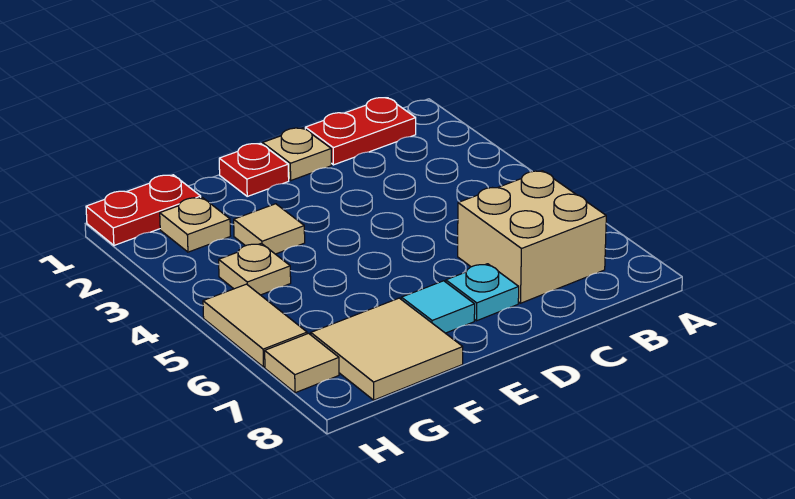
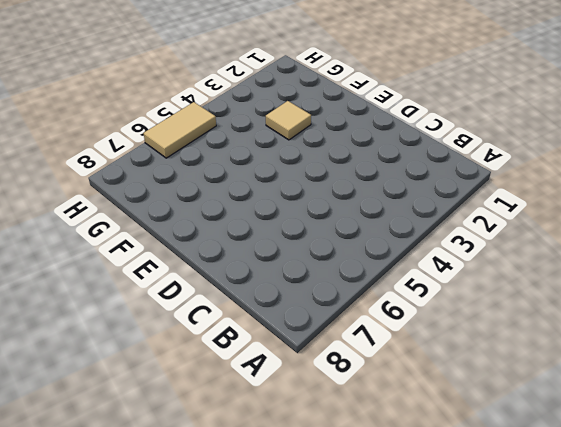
none -> red 1x2 plate [305,98,416,165]
none -> tan 2x2 brick [458,171,606,303]
none -> tan 1x1 plate [263,128,331,180]

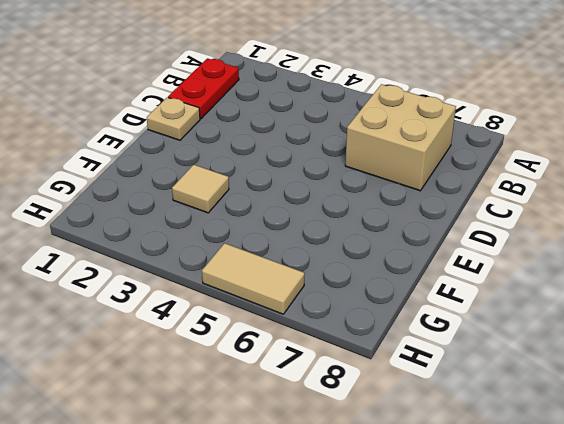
none -> cyan 1x1 plate [446,264,519,321]
none -> red 1x1 plate [219,143,289,196]
none -> cyan 1x1 tile [401,281,475,333]

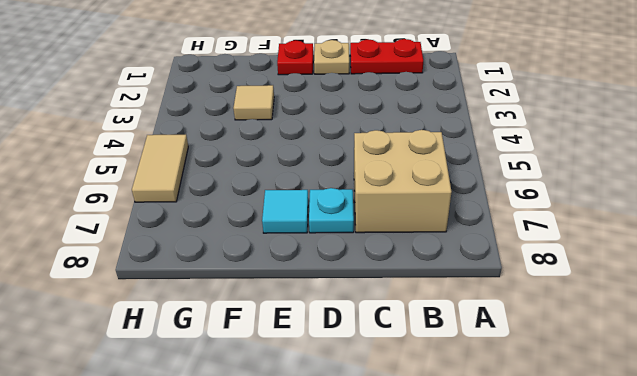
none -> tan 2x2 tile [311,298,463,400]
none -> red 1x2 plate [86,175,201,245]
none -> tan 1x1 plate [160,197,230,252]

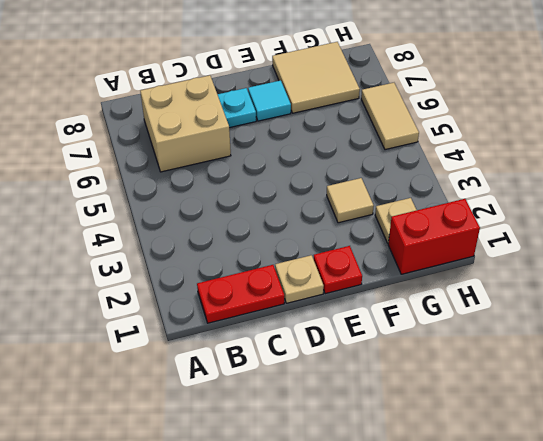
red 1x2 brick [388,199,480,274] -> red 1x2 plate [86,175,201,245]
none -> tan 1x1 plate [219,243,291,295]
none -> tan 1x1 tile [265,333,339,393]

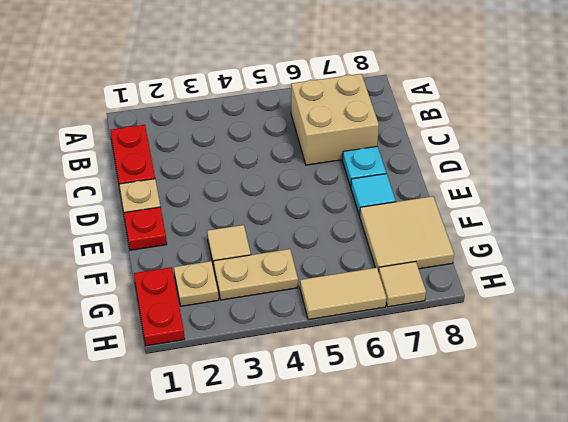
tan 1x2 plate [214,249,298,300] -> tan 1x1 plate [219,243,291,295]

